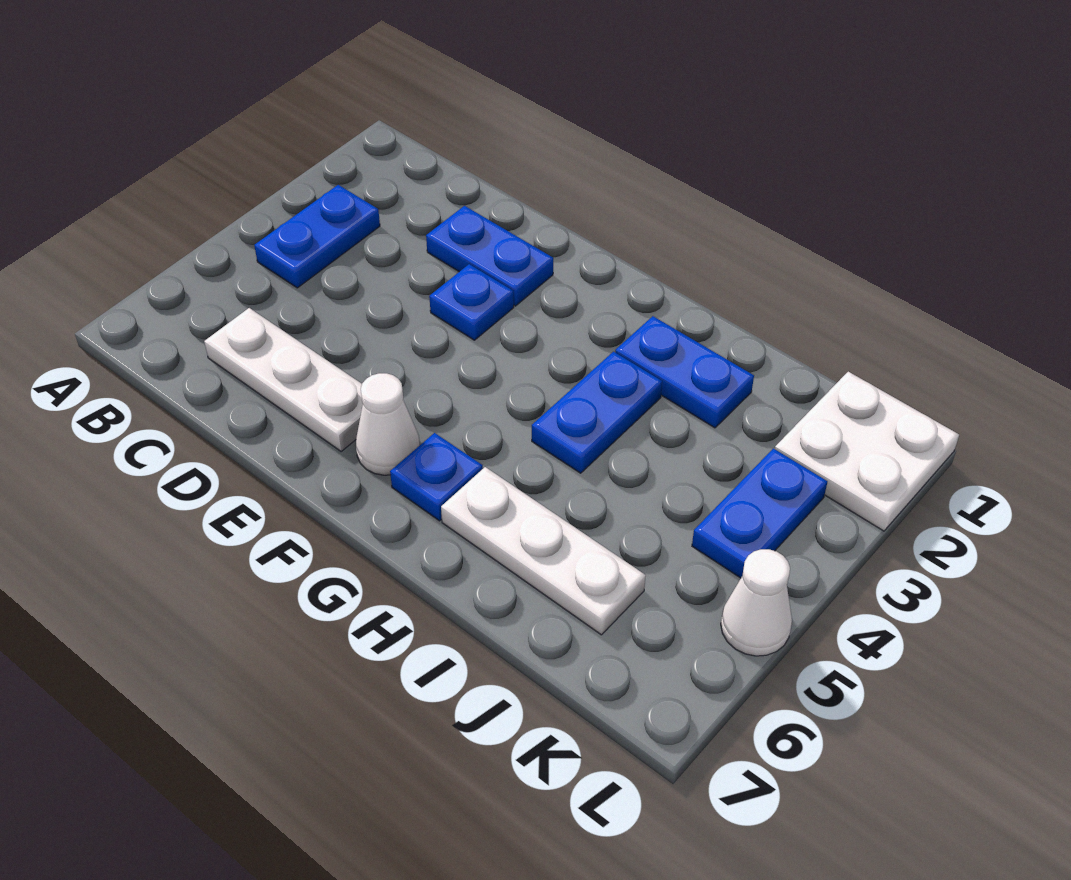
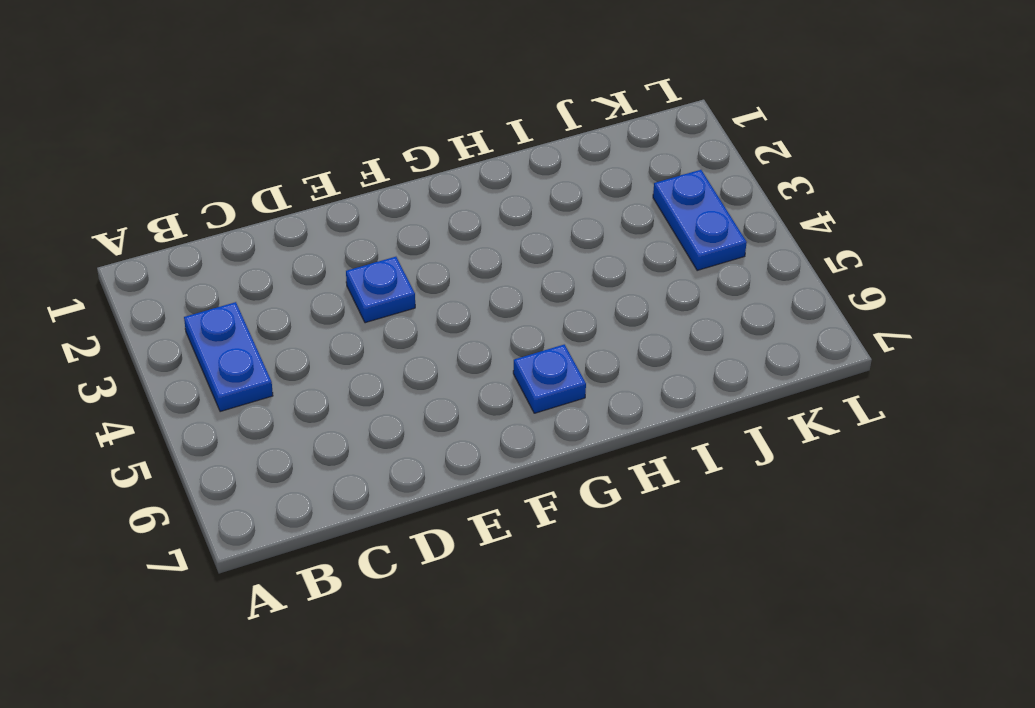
none -> white 1x3 plate [204,308,363,451]
none -> blue 1x2 plate [426,206,553,306]
none -> white 1x1 cone [356,373,420,475]

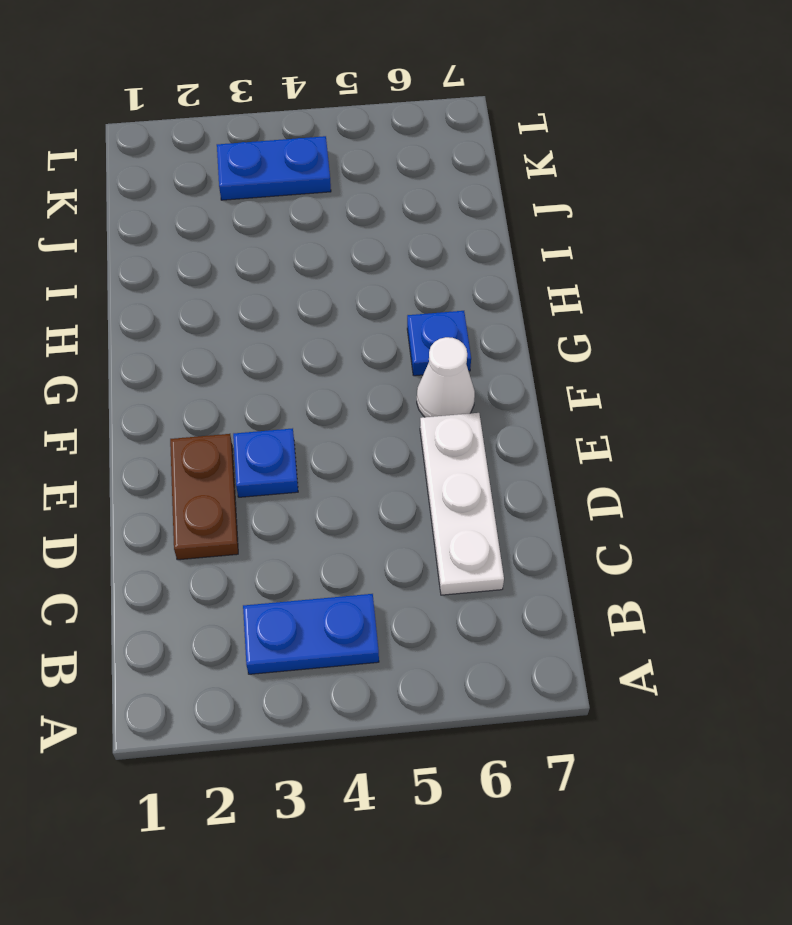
brown 1x2 plate [170,434,238,560] -> blue 1x2 plate [426,206,553,306]
none -> blue 1x2 plate [615,316,754,428]
none -> blue 1x2 plate [532,352,662,473]
none -> white 1x3 plate [441,467,646,635]

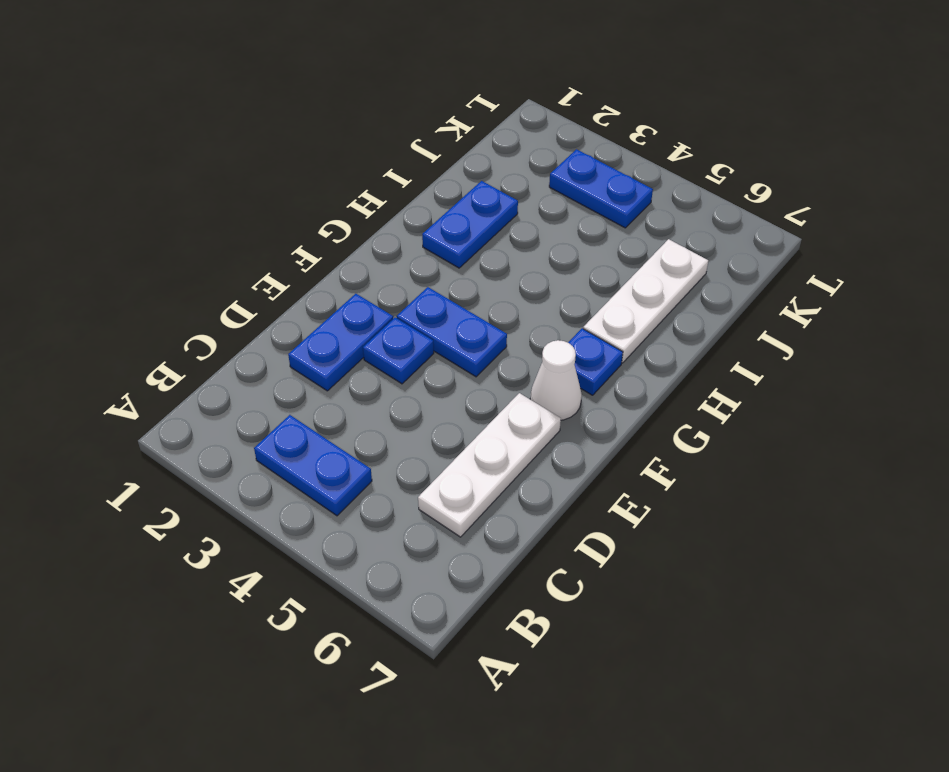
blue 1x2 plate [397,287,507,377] -> blue 1x2 plate moved to [532,352,662,473]
none -> white 2x2 plate [775,372,959,531]
none -> white 1x1 cone [721,549,792,656]

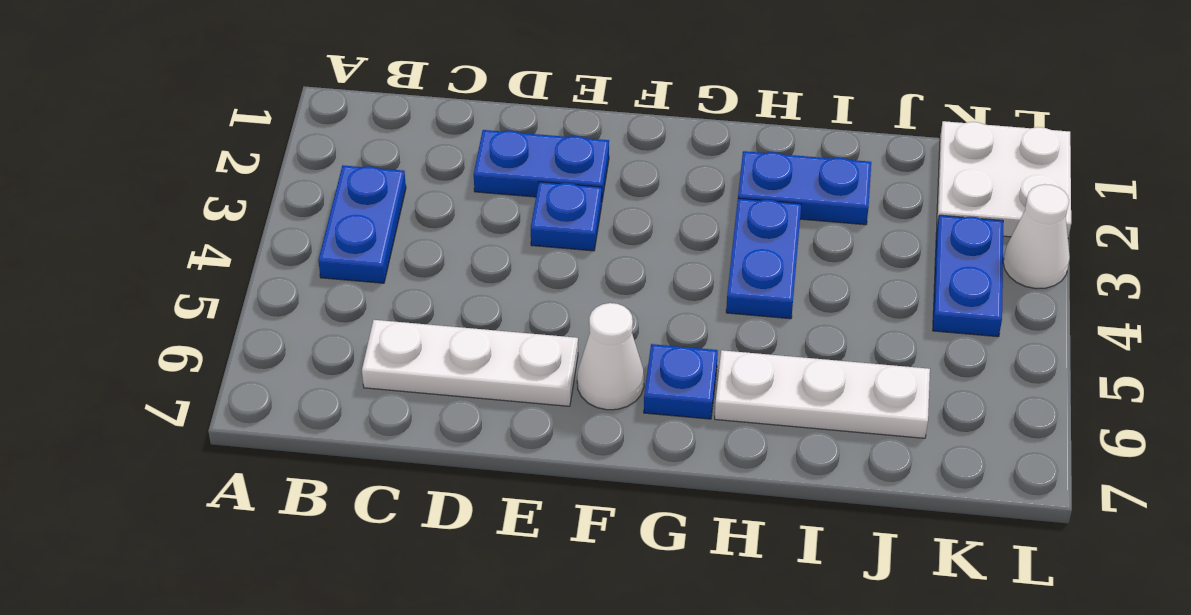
white 1x1 cone [1003,184,1070,289] -> white 1x1 cone moved to [721,549,792,656]

